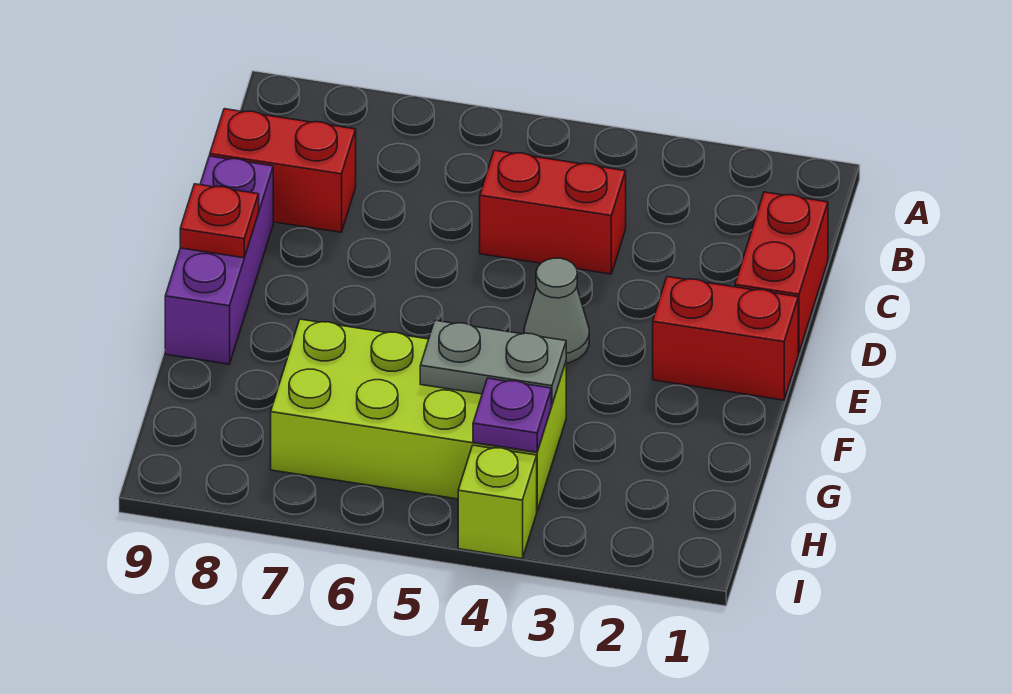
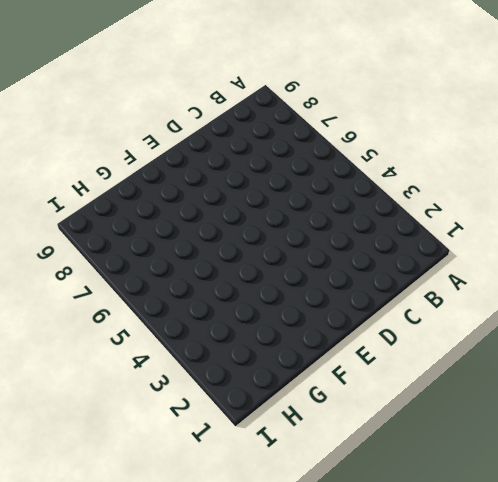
none -> red 1x2 brick [735,192,828,353]
none -> red 1x2 brick [480,150,626,274]

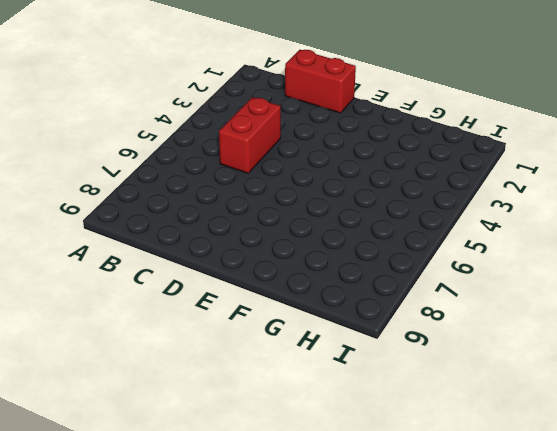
none -> red 1x2 brick [210,109,356,232]
none -> purple 1x3 brick [165,156,273,364]

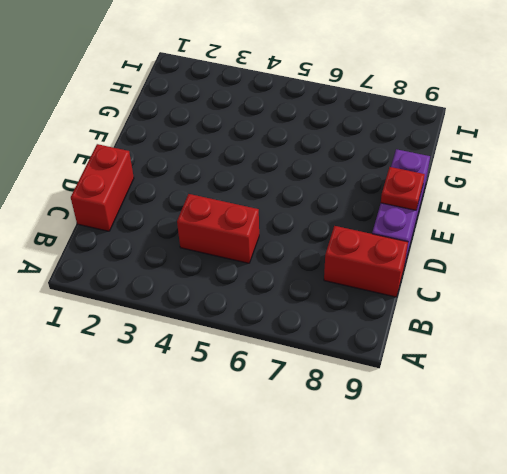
none -> red 1x2 brick [653,277,798,400]
none -> grey 1x1 cone [524,258,589,363]

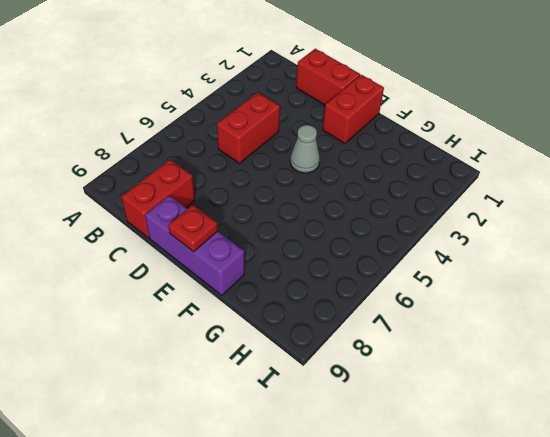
none -> lime 2x4 brick [271,319,566,510]
none -> lime 1x1 brick [458,445,537,559]

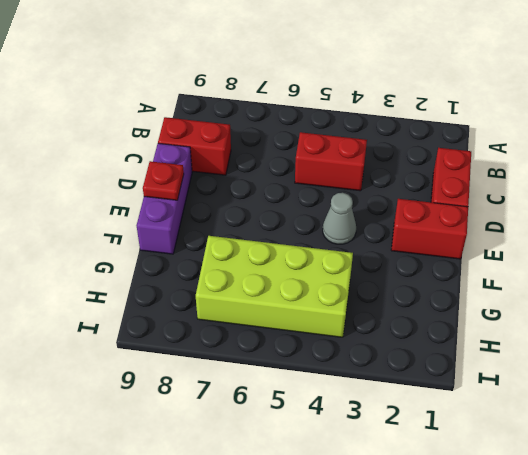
none -> lime 1x1 brick [458,445,537,559]
none -> grey 1x2 plate [420,320,566,405]

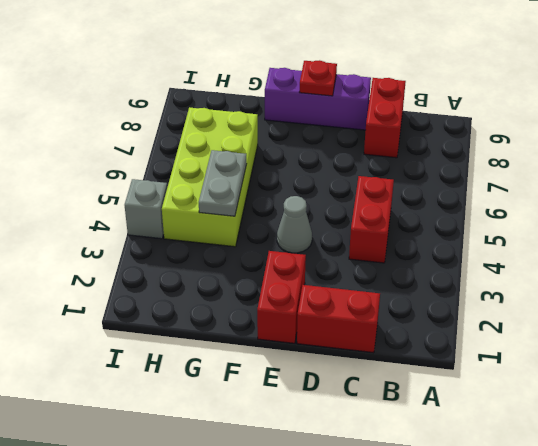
grey 1x1 brick [125,179,167,239] -> lime 1x1 brick [458,445,537,559]
none -> purple 1x1 plate [473,378,551,452]

